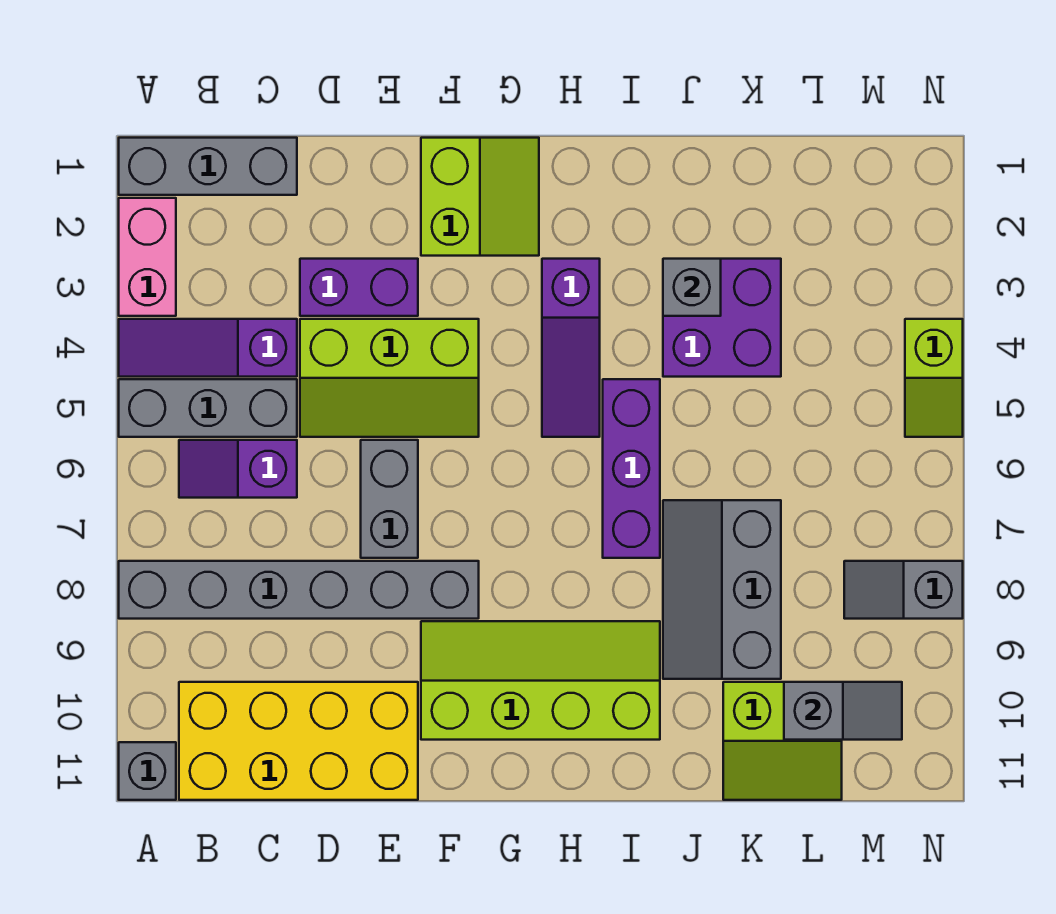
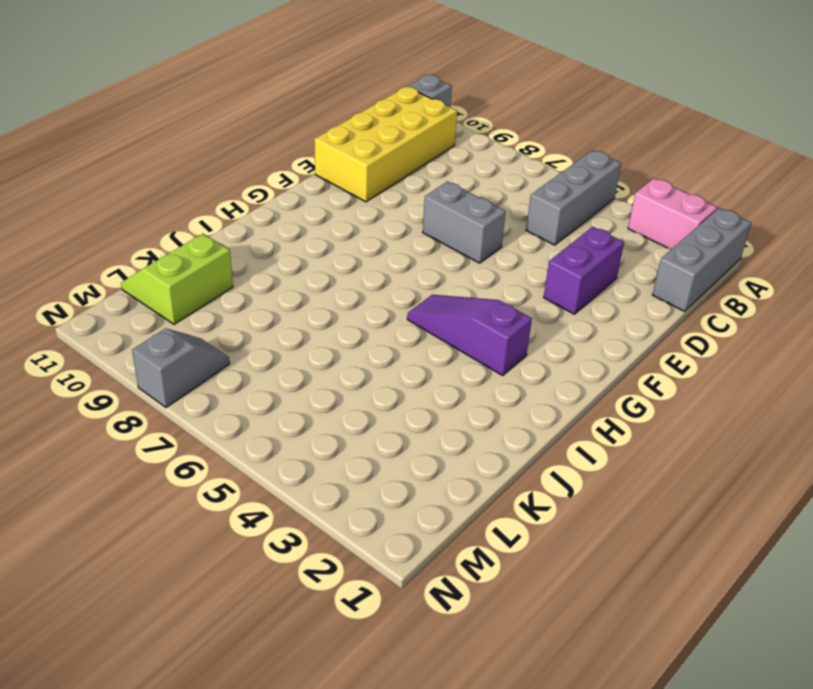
none -> purple 1x3 slope [119,319,297,377]
none -> grey 1x6 brick [119,561,479,619]
none -> purple 1x2 slope [179,440,297,498]

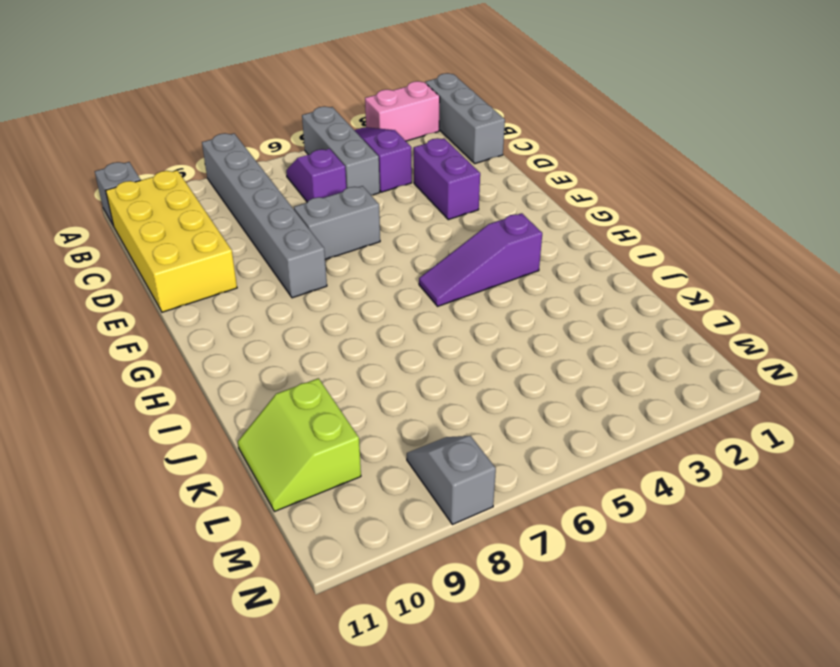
none -> lime 2x3 slope [300,319,479,437]
none -> lime 2x2 slope [421,138,539,256]
none -> lime 2x4 slope [421,621,660,740]

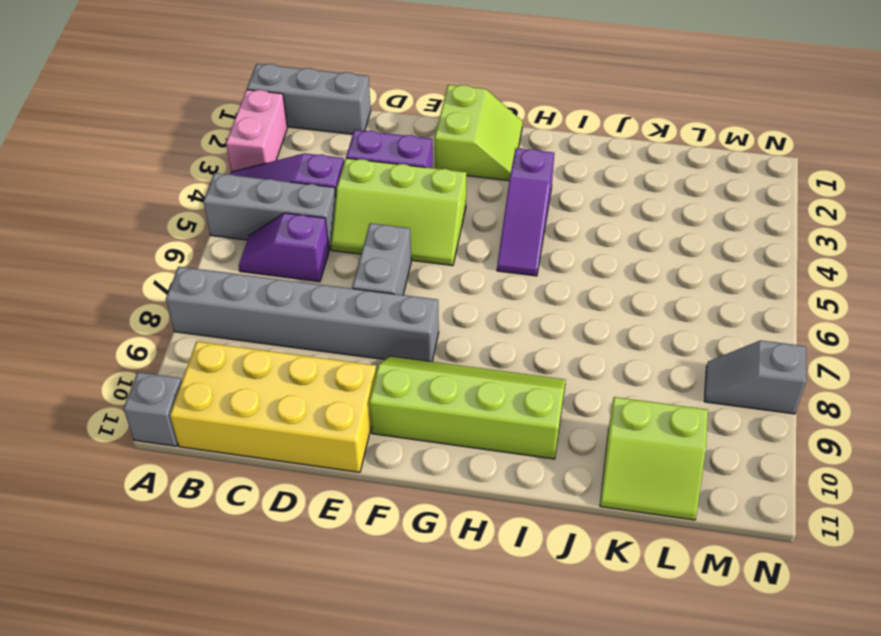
none -> purple 1x3 brick [603,379,660,558]
none -> purple 2x2 brick [663,259,781,377]
none -> grey 2x3 slope [663,500,781,679]

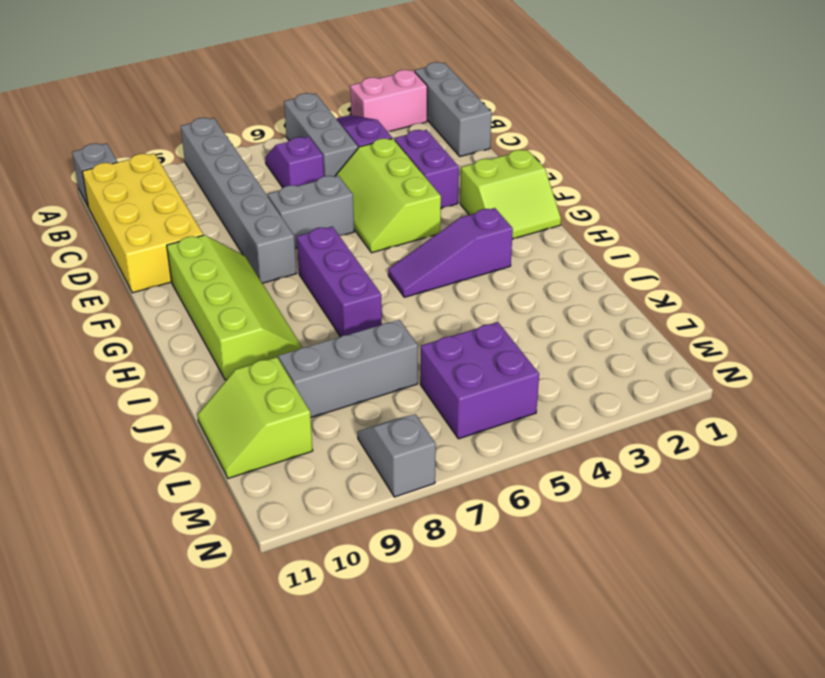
purple 1x3 brick [297,227,382,337] -> purple 1x3 brick turned to [603,379,660,558]
purple 2x2 brick [420,322,539,439] -> purple 2x2 brick moved to [663,259,781,377]
none -> lime 1x2 slope [905,319,963,437]
none -> grey 1x1 brick [663,259,721,316]
none -> grey 1x2 slope [784,682,902,740]

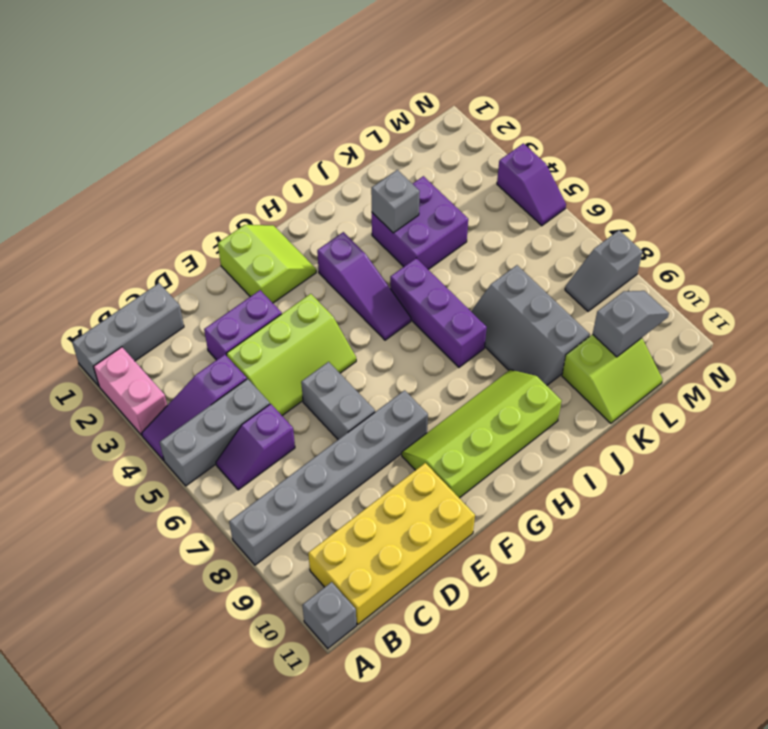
purple 1x2 slope [497,143,566,226] -> lime 1x2 slope [905,319,963,437]

